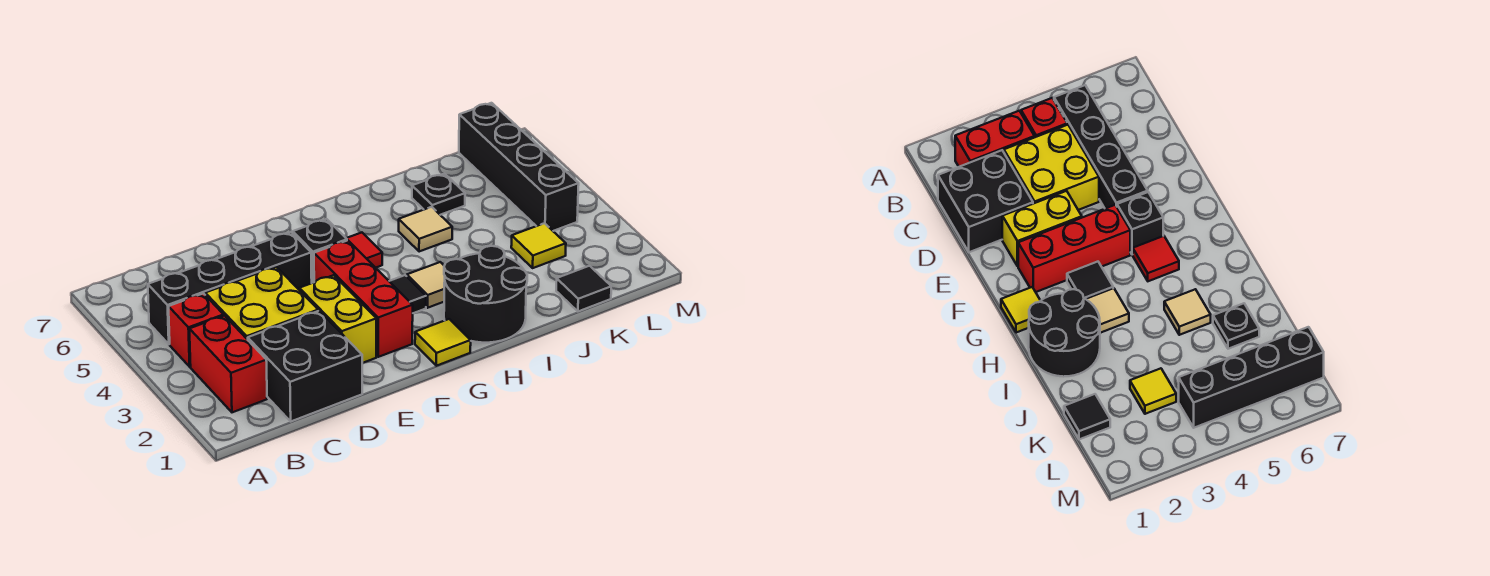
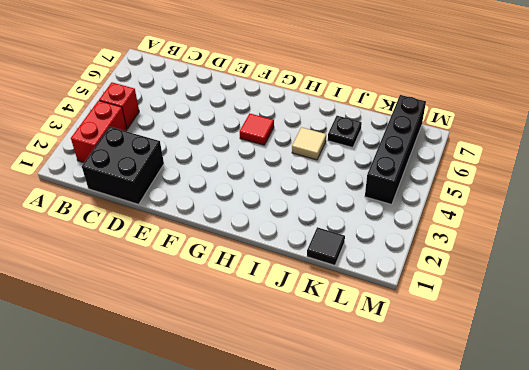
none -> black 1x4 brick [148,232,312,344]
none -> yellow 2x2 brick [205,267,318,340]
none -> yellow 1x2 brick [299,275,376,363]

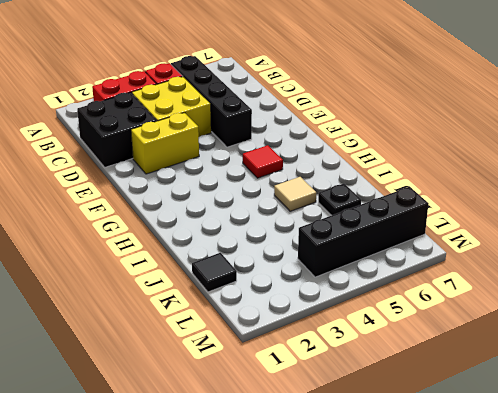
none -> red 1x3 brick [314,240,413,357]
none -> black 1x1 brick [293,219,347,283]
none -> yellow 1x1 tile [415,319,471,366]

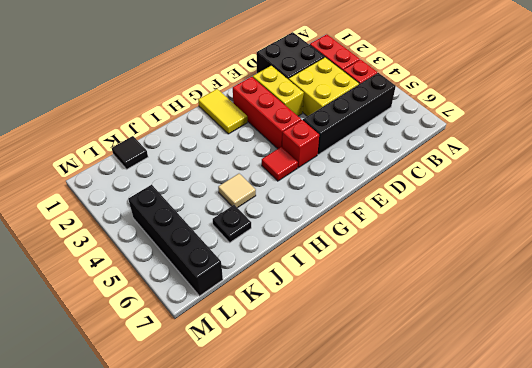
red 1x1 brick [282,120,319,168] -> black 1x1 brick [293,219,347,283]
yellow 1x2 tile [198,89,248,134] -> yellow 1x1 tile [415,319,471,366]
none -> black 1x1 tile [389,275,426,313]
none -> black 2x2 round brick [444,246,527,343]
none -> tan 1x1 tile [407,262,445,308]

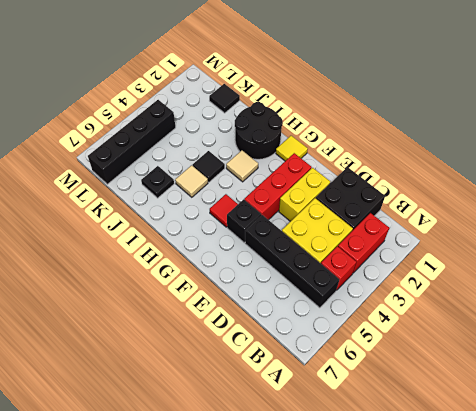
black 1x1 tile [193,151,225,182] -> black 1x1 tile moved to [389,275,426,313]
none -> yellow 1x1 tile [511,223,566,268]

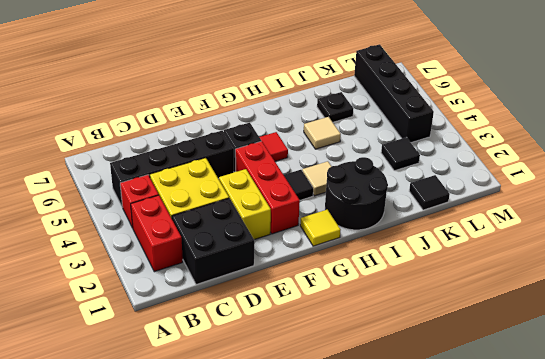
black 1x1 tile [381,137,420,171] -> yellow 1x1 tile [511,223,566,268]

